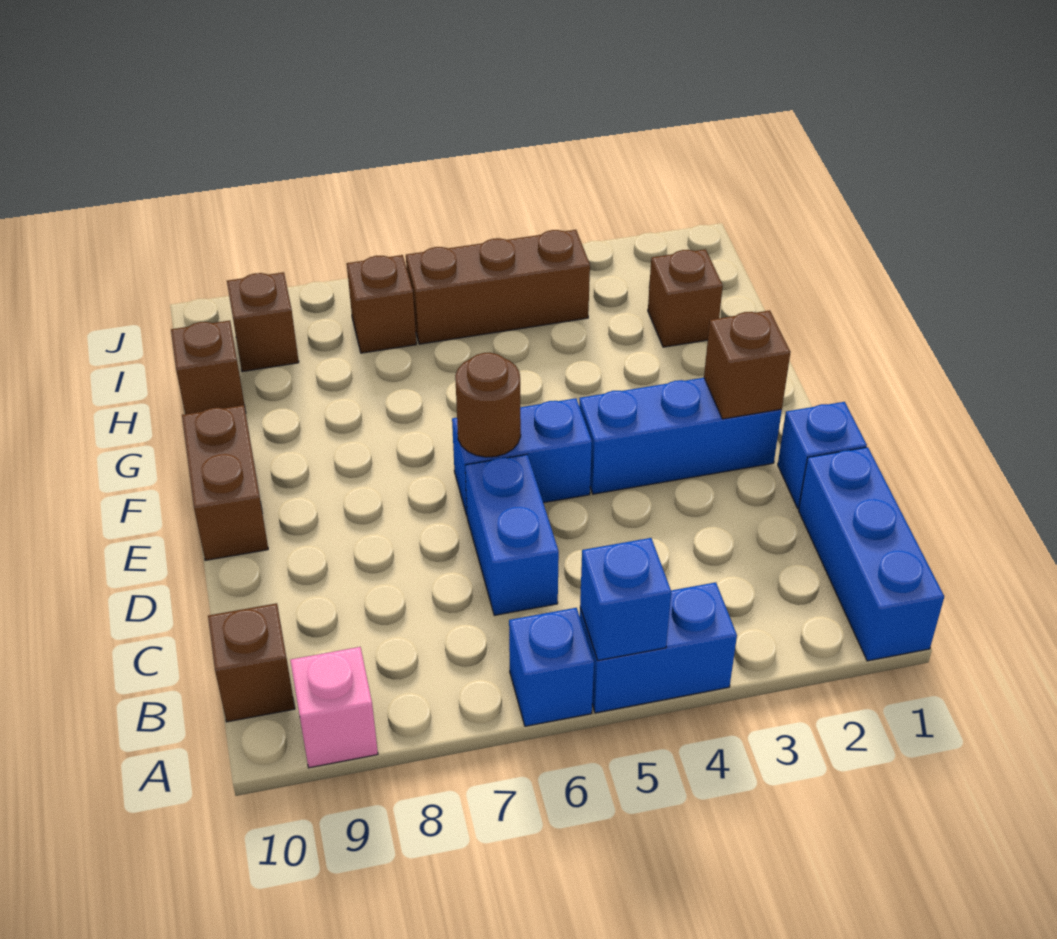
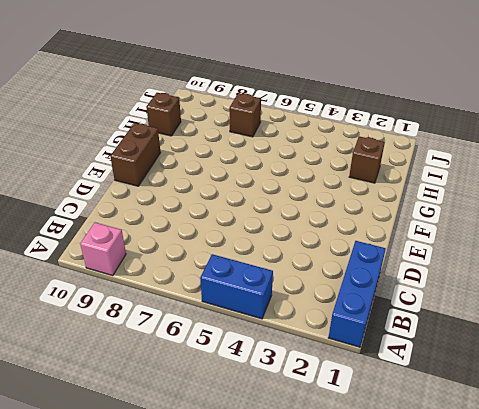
none -> blue 1x1 brick [509,608,594,726]
none -> brown 1x1 brick [208,603,295,722]
none -> blue 1x2 brick [465,454,559,615]

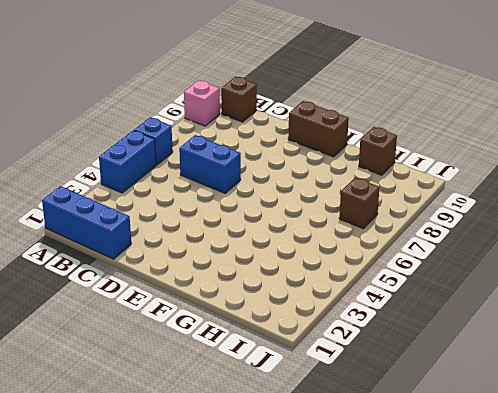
none -> blue 1x1 brick [778,402,867,508]
none -> blue 1x3 brick [579,378,782,494]
none -> blue 1x2 brick [452,398,592,515]

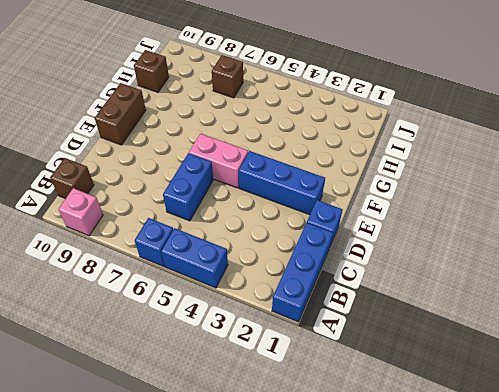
pink 1x2 brick [189,134,248,188] -> blue 1x2 brick [452,398,592,515]
none -> brown 1x1 brick [648,249,723,347]
none -> brown 1x3 brick [406,230,590,344]
none -> brown 1x1 brick [227,272,299,372]

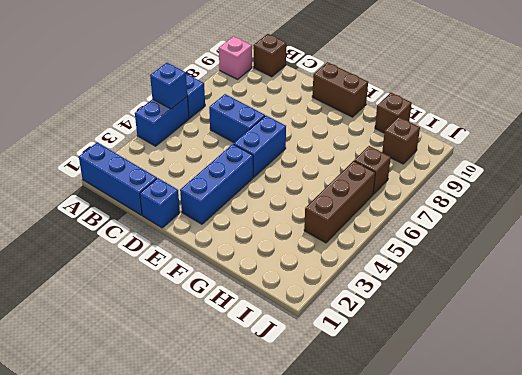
none -> brown 1x1 brick [648,249,723,347]
none -> brown 1x1 brick [704,310,790,419]
none -> brown 1x1 round brick [455,353,521,457]

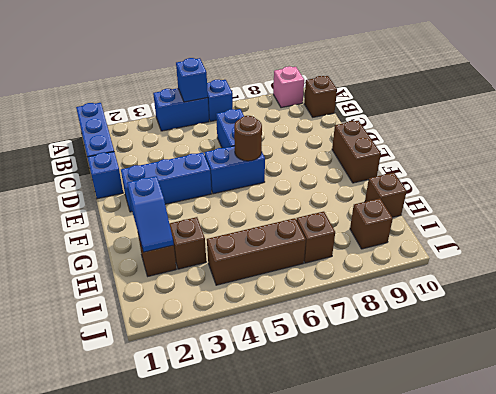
blue 1x2 slope [127,176,174,252] -> none
brown 1x1 brick [169,217,206,269] -> brown 1x1 brick moved to [704,310,790,419]

